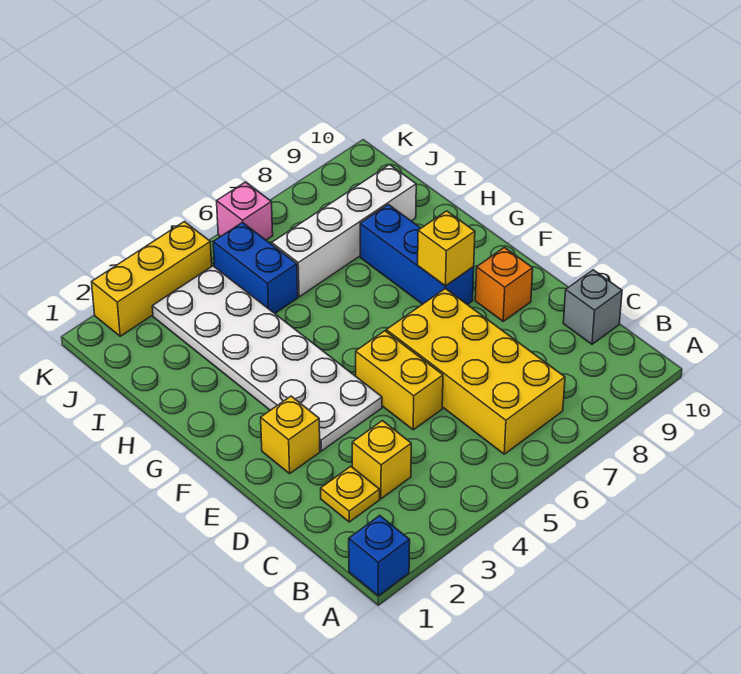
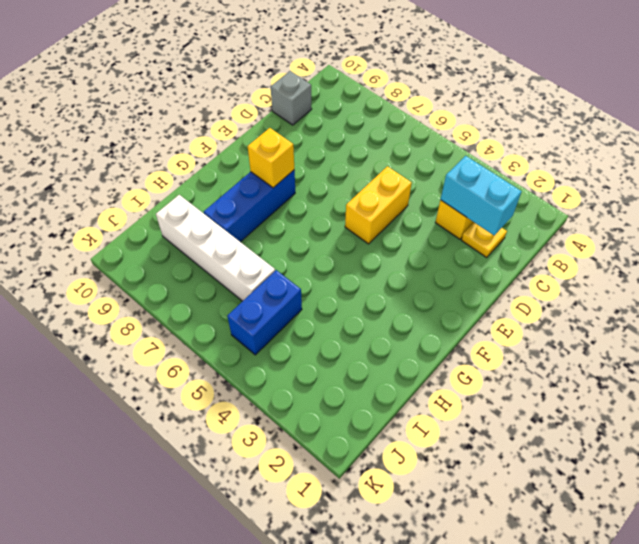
cyan 1x2 brick [441,156,522,235] -> none
none -> blue 1x1 brick [349,516,410,596]
none -> yellow 2x4 brick [386,288,565,454]
none -> yellow 1x1 brick [261,396,320,473]

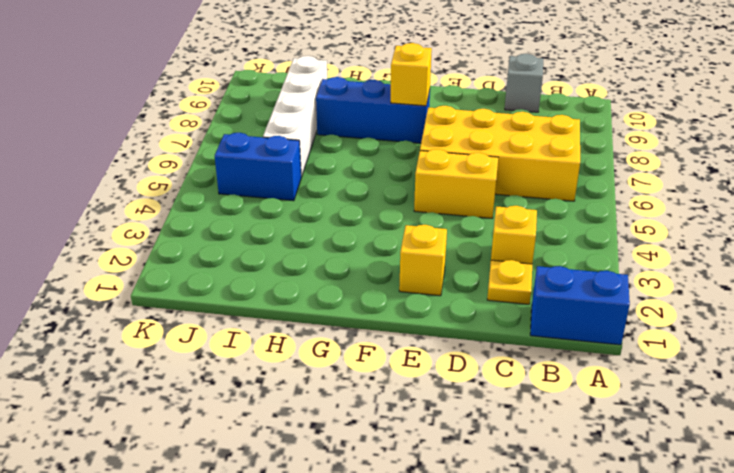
blue 1x2 brick [530,266,630,345] -> blue 1x1 brick [349,516,410,596]
none -> white 2x6 plate [152,266,382,451]
none -> orange 1x1 brick [475,248,533,321]
none -> yellow 1x3 brick [92,222,212,336]

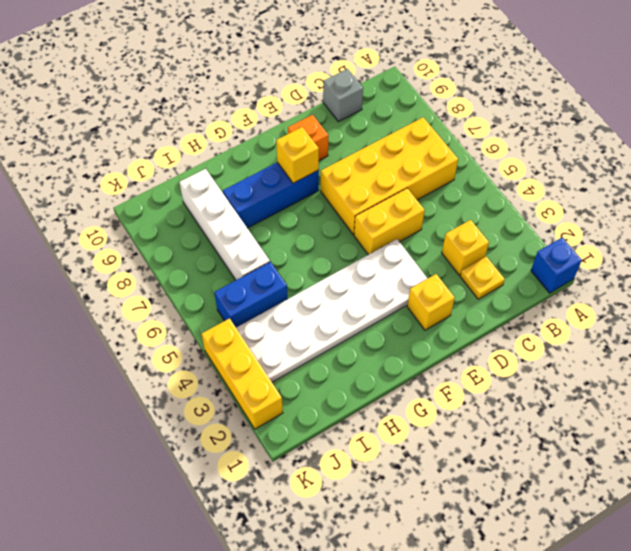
none -> pink 1x1 brick [217,182,273,240]

